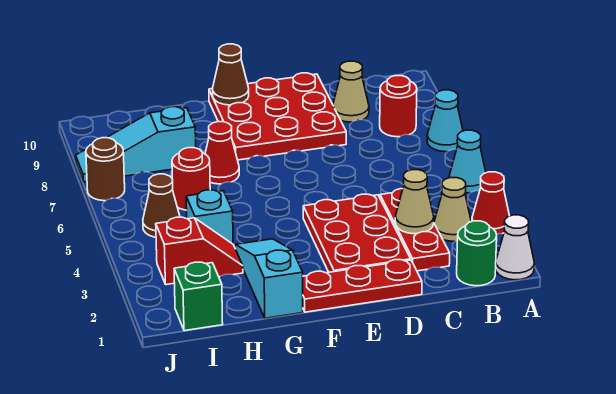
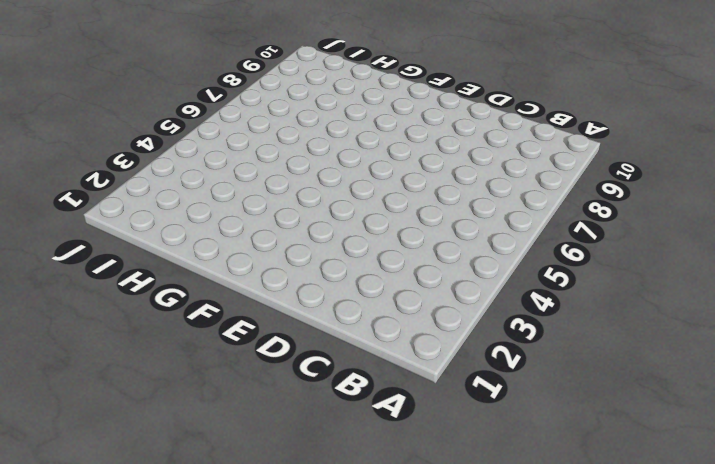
none -> white 1x1 cone [496,215,534,280]
none -> red 1x1 cone [472,172,509,234]
none -> cyan 1x1 cone [449,130,486,193]

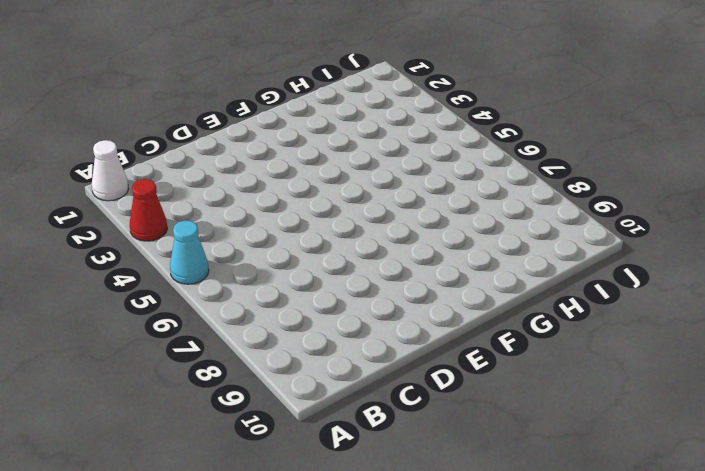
none -> cyan 1x1 cone [427,90,463,152]
none -> green 1x1 round brick [457,221,497,286]
none -> tan 1x1 cone [434,178,471,241]

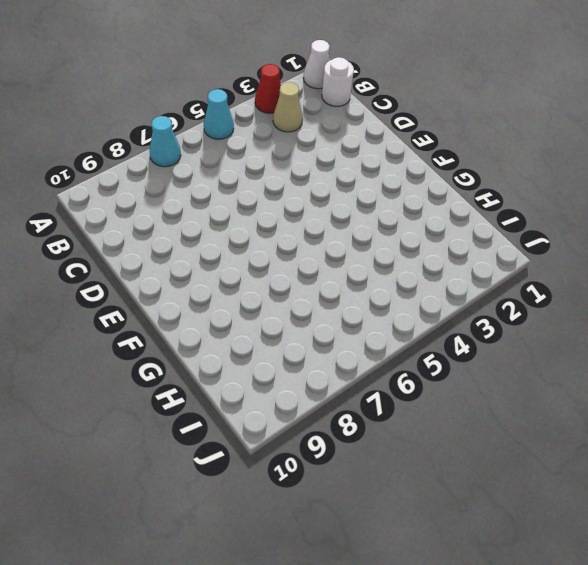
white 1x1 round brick [322,57,354,106] -> green 1x1 round brick [457,221,497,286]
none -> red 1x1 round brick [380,76,417,137]
none -> red 1x3 plate [380,189,450,271]
none -> tan 1x1 cone [333,61,369,122]

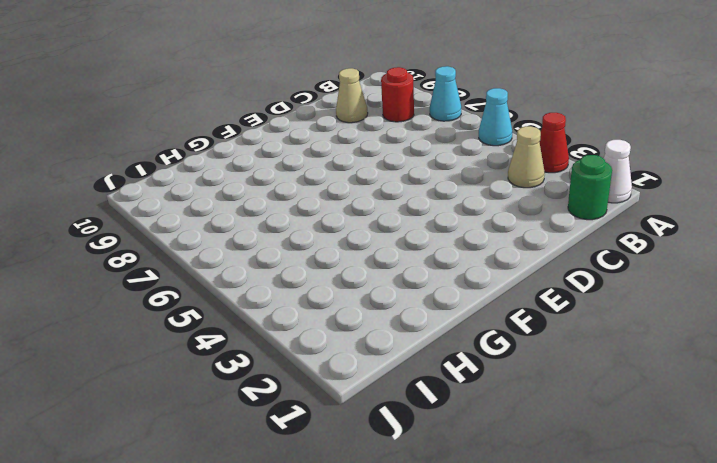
none -> red 1x3 plate [380,189,450,271]
none -> red 1x3 plate [303,260,422,312]
none -> red 2x3 plate [303,194,411,272]

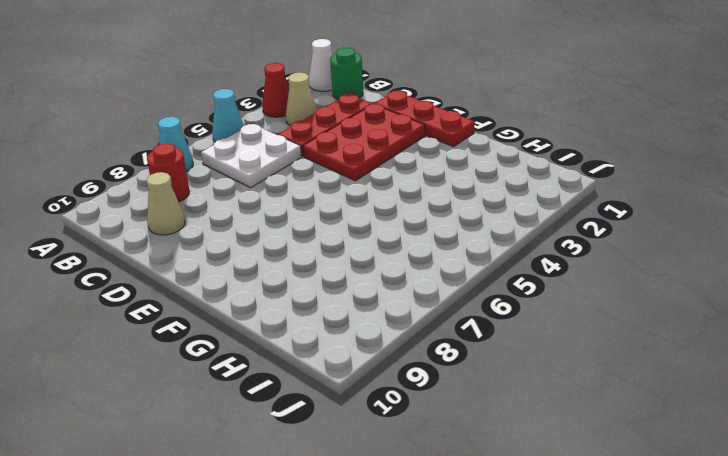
white 2x2 plate [201,124,302,188] -> none
none -> red 3x3 plate [209,73,346,160]
none -> cyan 1x3 slope [235,239,303,318]
none -> red 1x1 cone [205,122,239,184]

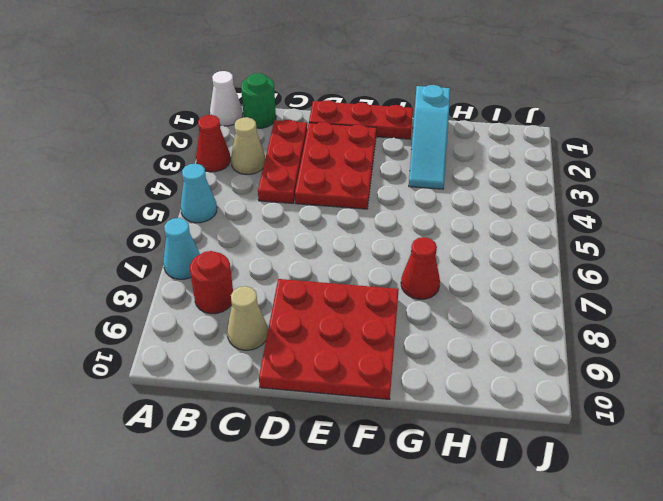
none -> red 1x2 slope [156,217,243,285]
none -> cyan 1x1 brick [186,190,233,244]
none -> red 1x1 round brick [172,148,210,210]

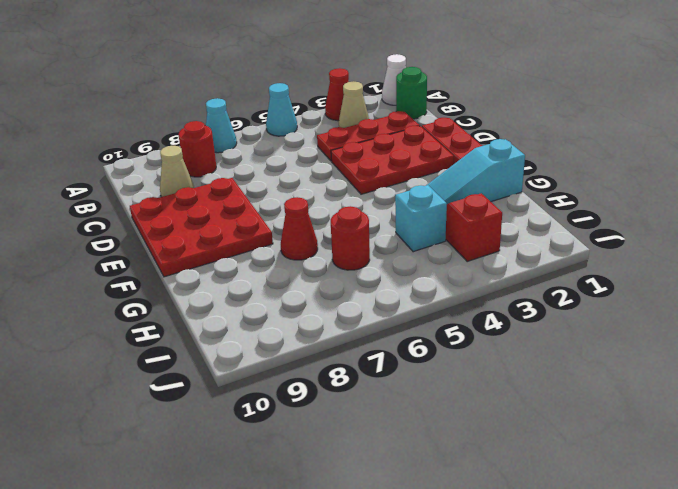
none -> cyan 1x3 slope [76,107,196,182]
none -> green 1x1 brick [174,262,223,331]
none -> brown 1x1 cone [143,174,180,237]

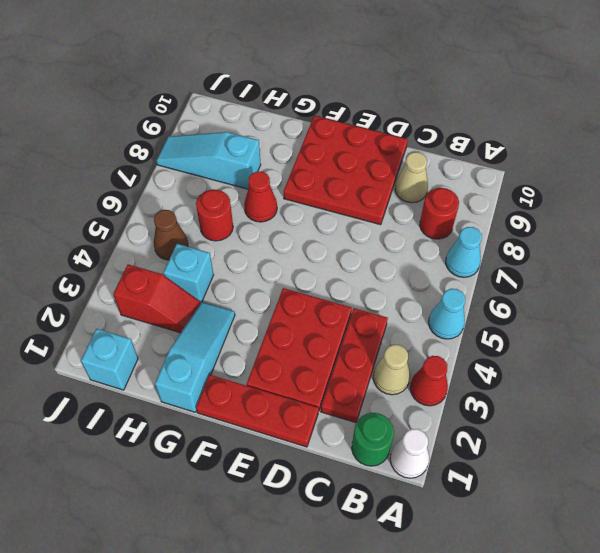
cyan 1x1 brick [81,329,138,390] -> green 1x1 brick [174,262,223,331]
none -> brown 1x1 round brick [86,138,125,201]
none -> tan 1x1 cone [395,170,434,234]
none -> brown 1x1 cone [213,44,249,105]

